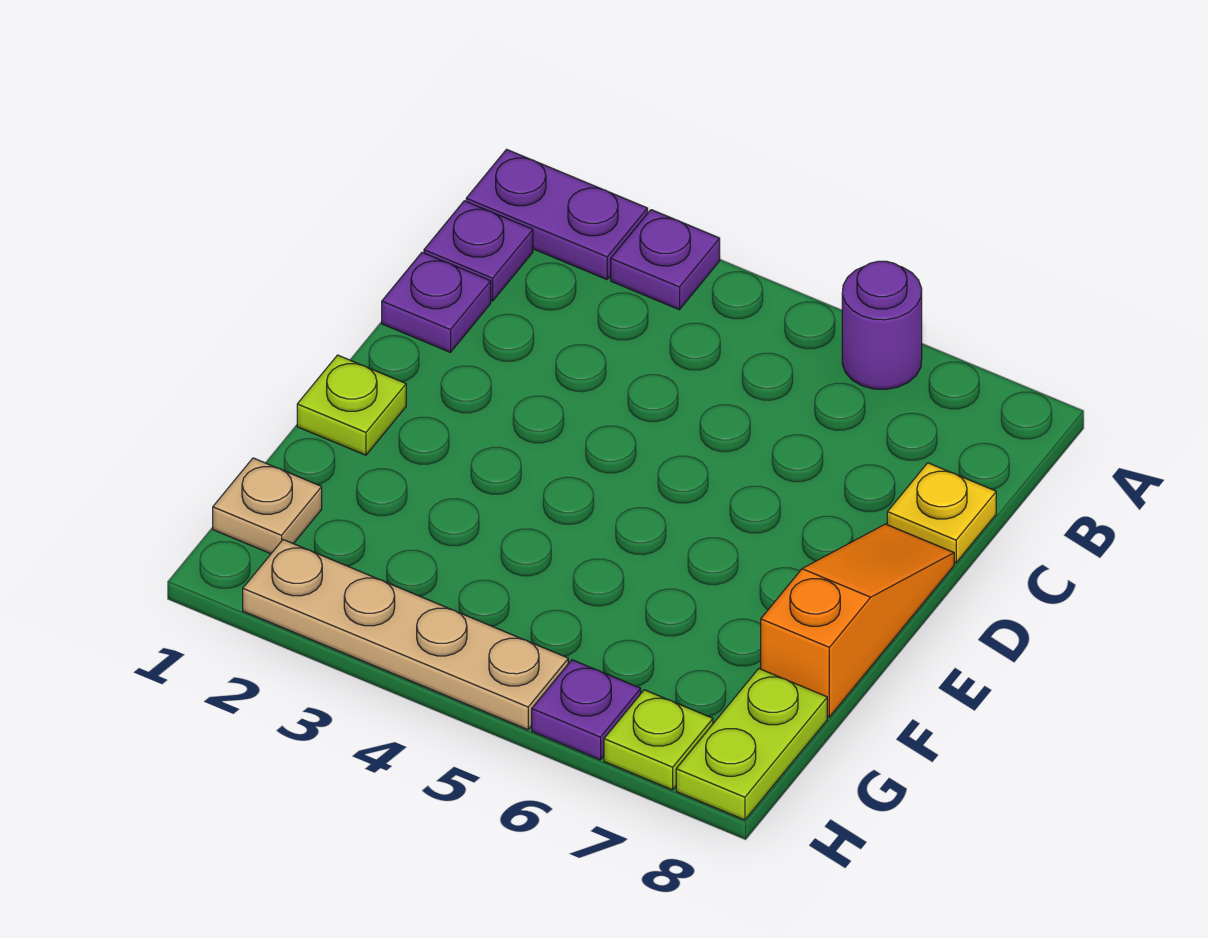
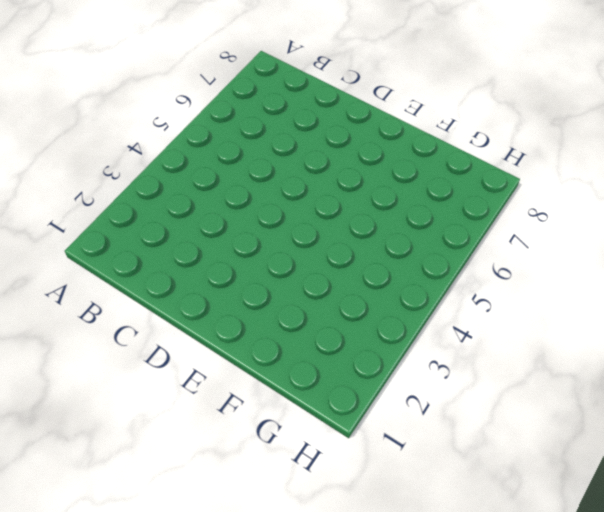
none -> purple 1x2 plate [466,149,648,279]
none -> purple 1x1 plate [611,210,720,310]
none -> purple 1x1 round brick [842,261,922,389]

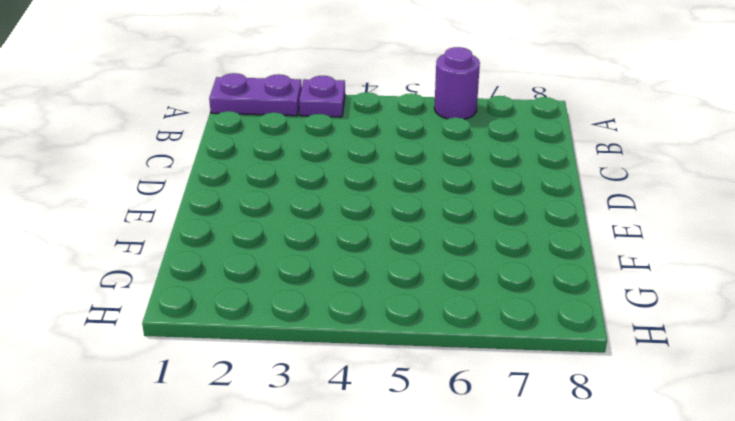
none -> purple 1x1 plate [424,201,533,301]
none -> purple 1x1 plate [382,252,491,352]
none -> yellow 1x1 plate [887,463,996,563]

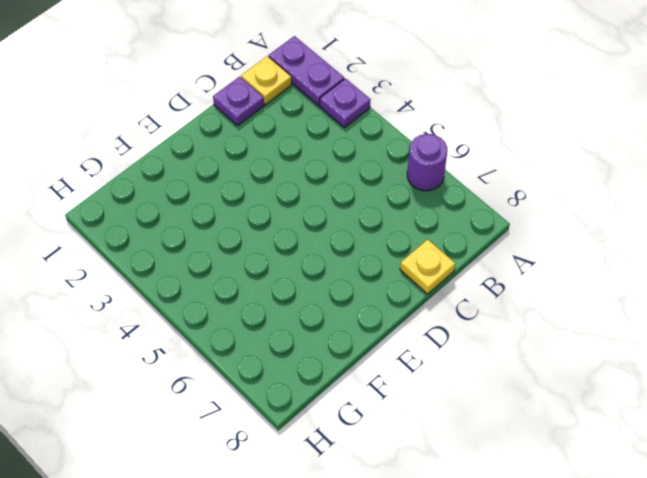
yellow 1x1 plate [241,56,292,104] -> purple 1x1 plate [424,201,533,301]
none -> orange 1x3 slope [761,524,954,717]
none -> lime 1x1 plate [297,355,406,455]
none -> tan 1x1 plate [213,458,322,554]

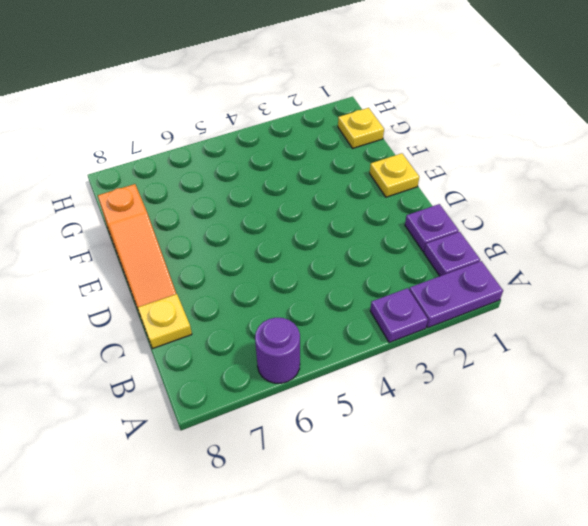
yellow 1x1 plate [370,153,419,197] -> lime 1x1 plate [297,355,406,455]
yellow 1x1 plate [338,108,384,148] -> tan 1x1 plate [213,458,322,554]
none -> lime 1x2 plate [676,669,827,820]
none -> tan 1x4 plate [243,540,568,730]
none -> purple 1x1 plate [532,660,641,760]

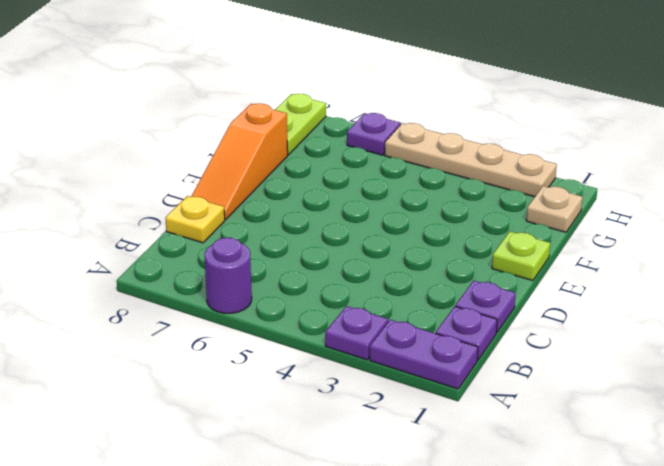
none -> lime 1x1 plate [604,690,713,790]

